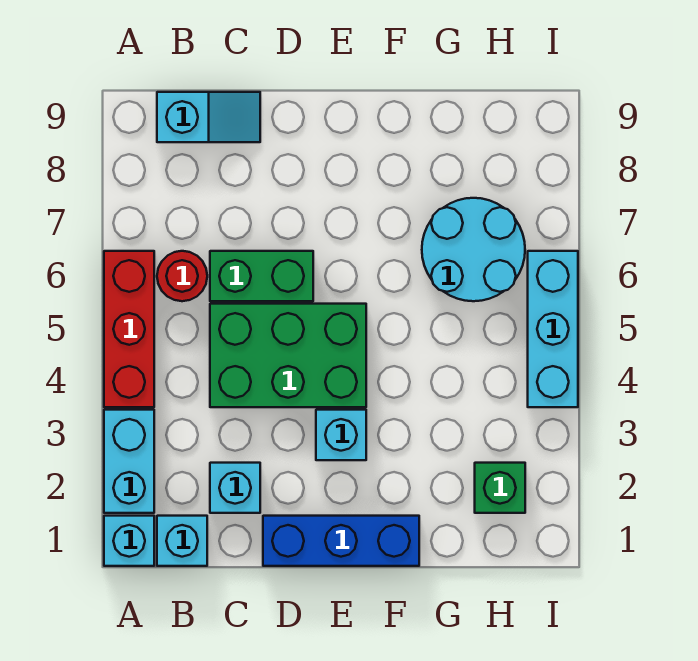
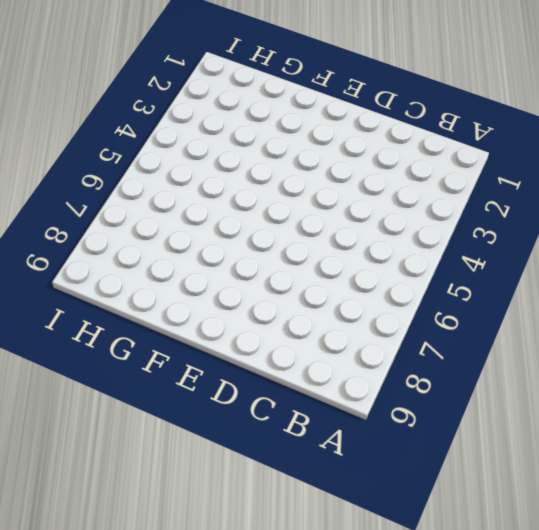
none -> cyan 1x1 brick [104,516,154,566]
none -> cyan 1x2 brick [104,410,154,513]
none -> red 1x3 brick [104,251,154,407]

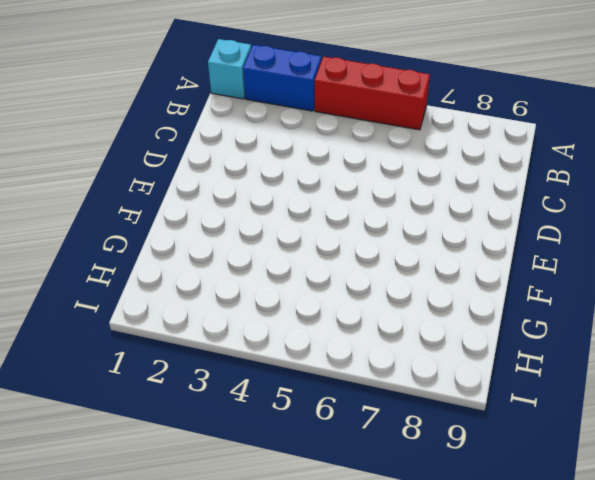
blue 1x2 brick [243,45,321,111] -> cyan 1x2 brick [104,410,154,513]
none -> cyan 1x1 brick [157,516,207,566]
none -> red 1x1 round brick [157,251,207,301]
none -> cyan 1x2 slope [157,92,260,142]

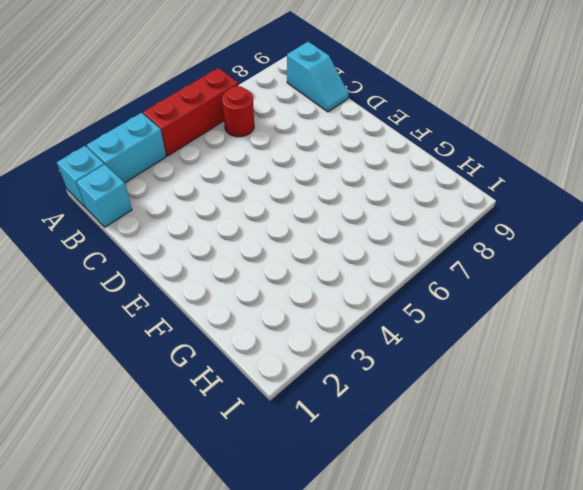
none -> cyan 1x1 brick [210,463,260,513]
none -> green 2x3 brick [210,304,366,407]
none -> green 1x2 brick [210,251,313,301]

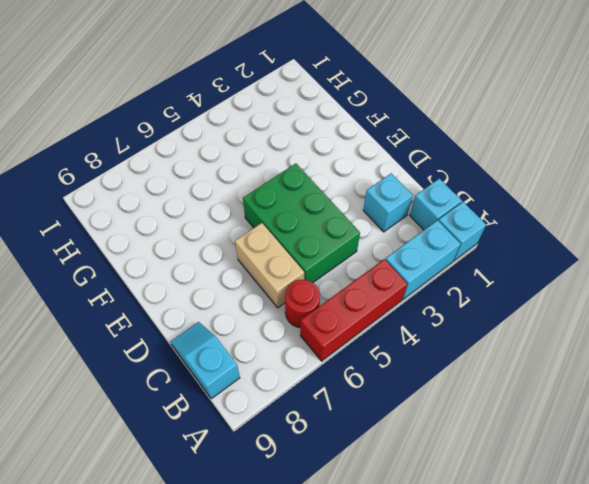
tan 1x2 brick [235,223,304,308] -> green 1x2 brick [210,251,313,301]
none -> blue 1x3 brick [263,516,419,566]
none -> cyan 1x1 brick [316,410,366,460]
none -> cyan 2x2 round brick [422,198,525,301]

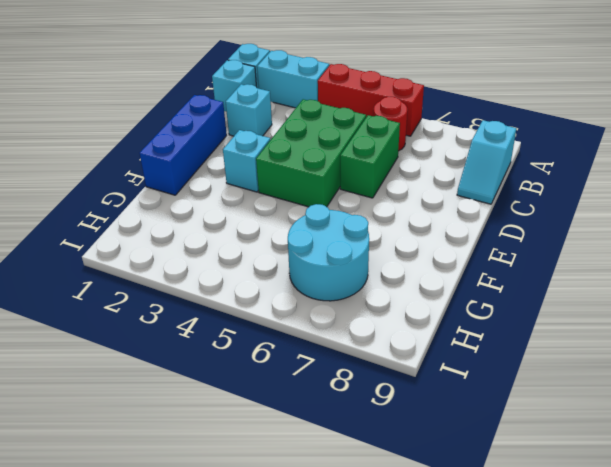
none -> green 1x1 brick [475,463,525,513]
none -> cyan 1x3 brick [528,251,578,407]

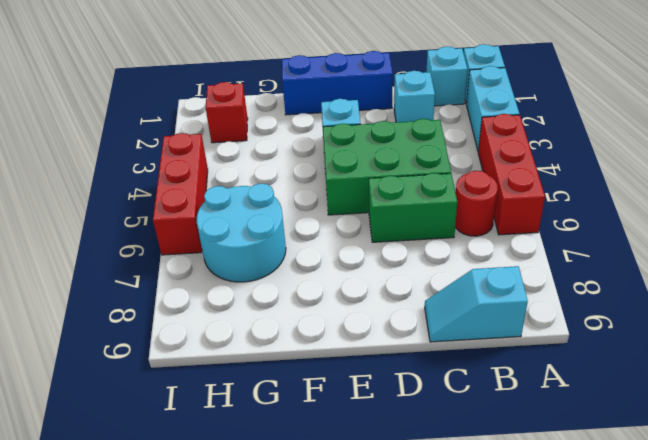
red 1x1 brick [206,82,248,143] -> green 1x1 brick [475,463,525,513]
red 1x3 brick [153,133,208,255] -> cyan 1x3 brick [528,251,578,407]

